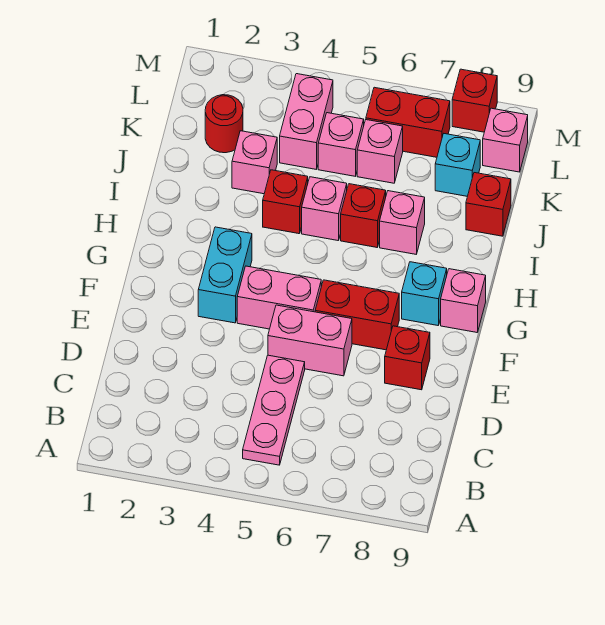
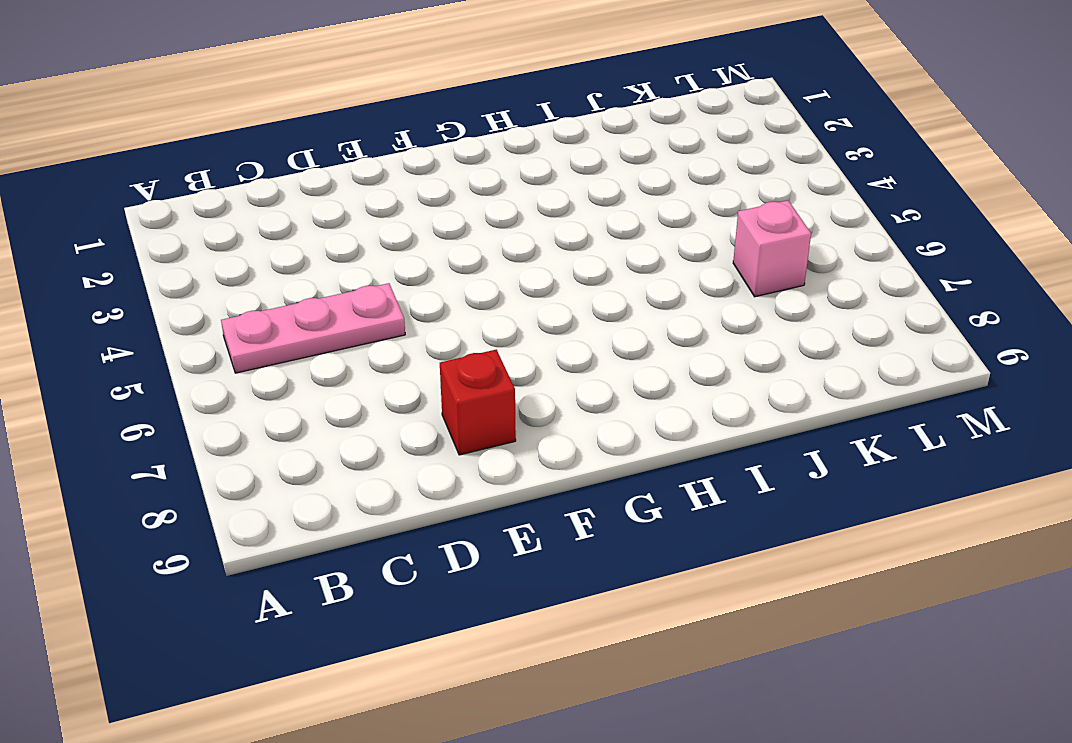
none -> pink 1x2 brick [268,305,352,376]
none -> cyan 1x2 brick [198,227,252,323]
none -> pink 1x2 brick [237,266,321,329]

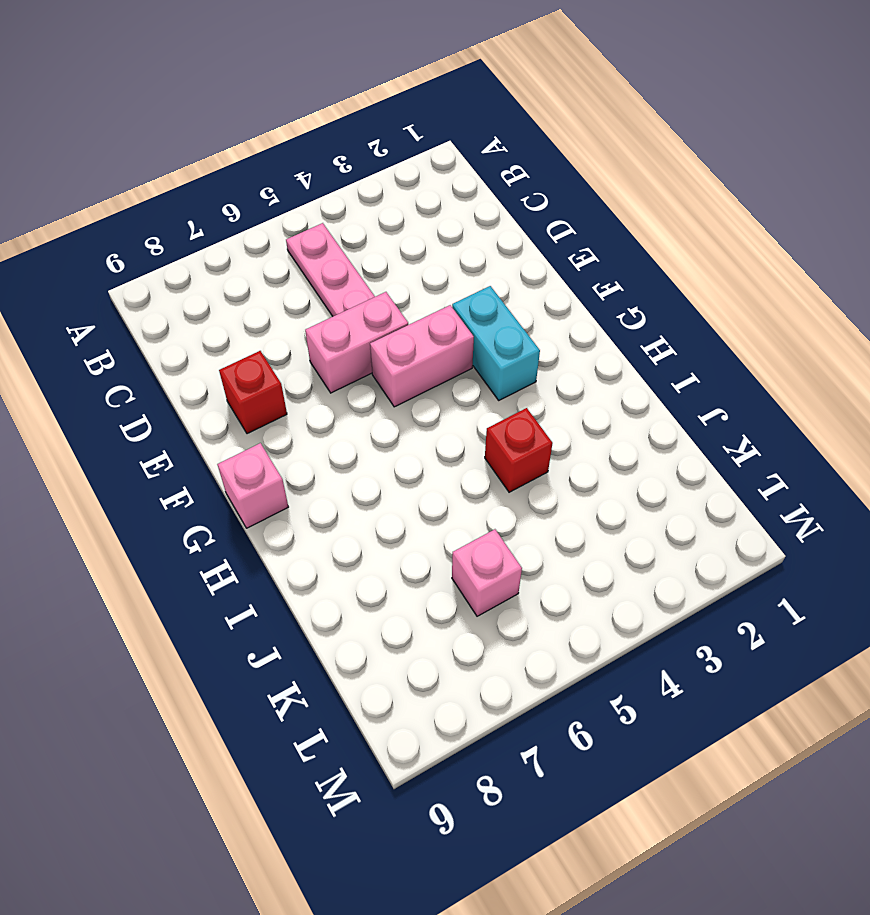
none -> red 1x2 brick [315,280,399,350]
none -> cyan 1x1 brick [402,262,447,325]
none -> pink 1x1 brick [302,177,347,241]

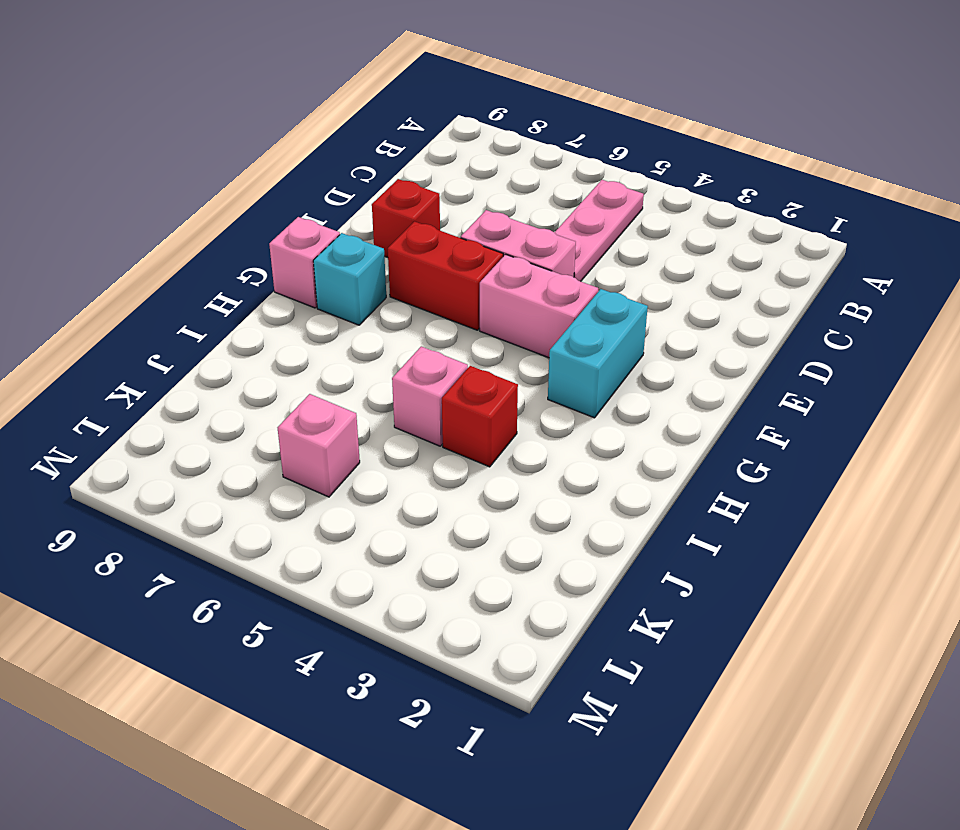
none -> red 1x1 brick [341,184,386,247]
none -> pink 1x1 brick [380,191,425,254]
none -> pink 1x1 brick [232,131,277,194]

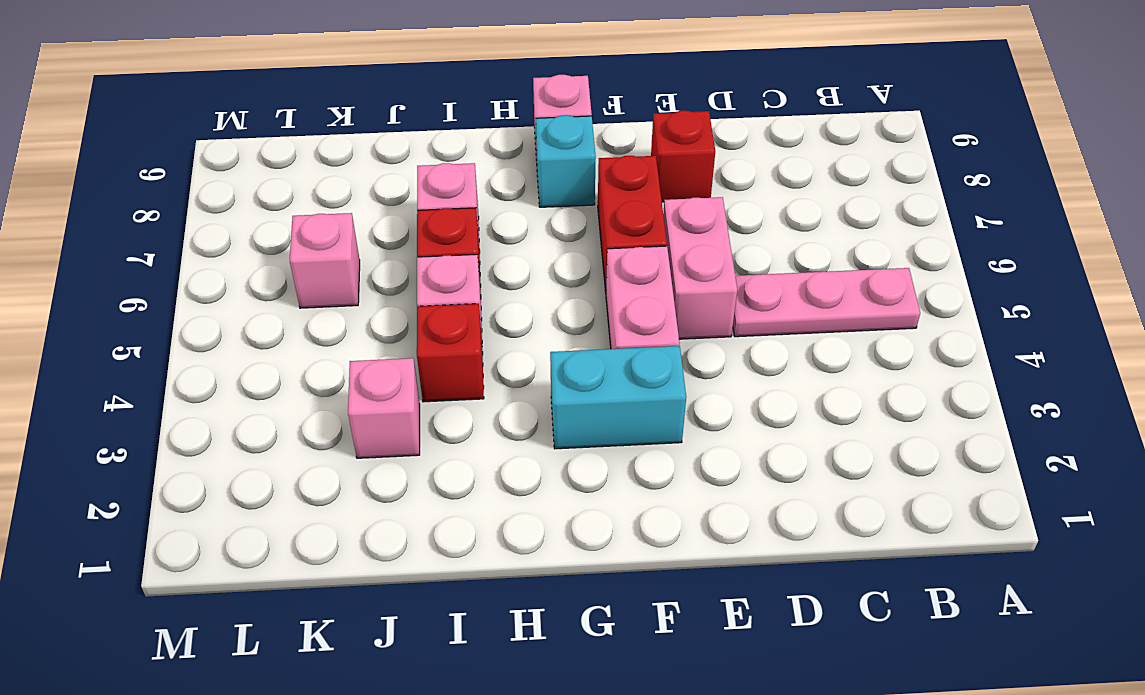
none -> red 1x1 brick [466,173,511,236]
none -> red 1x1 round brick [205,95,243,153]
none -> pink 1x2 brick [280,74,333,169]

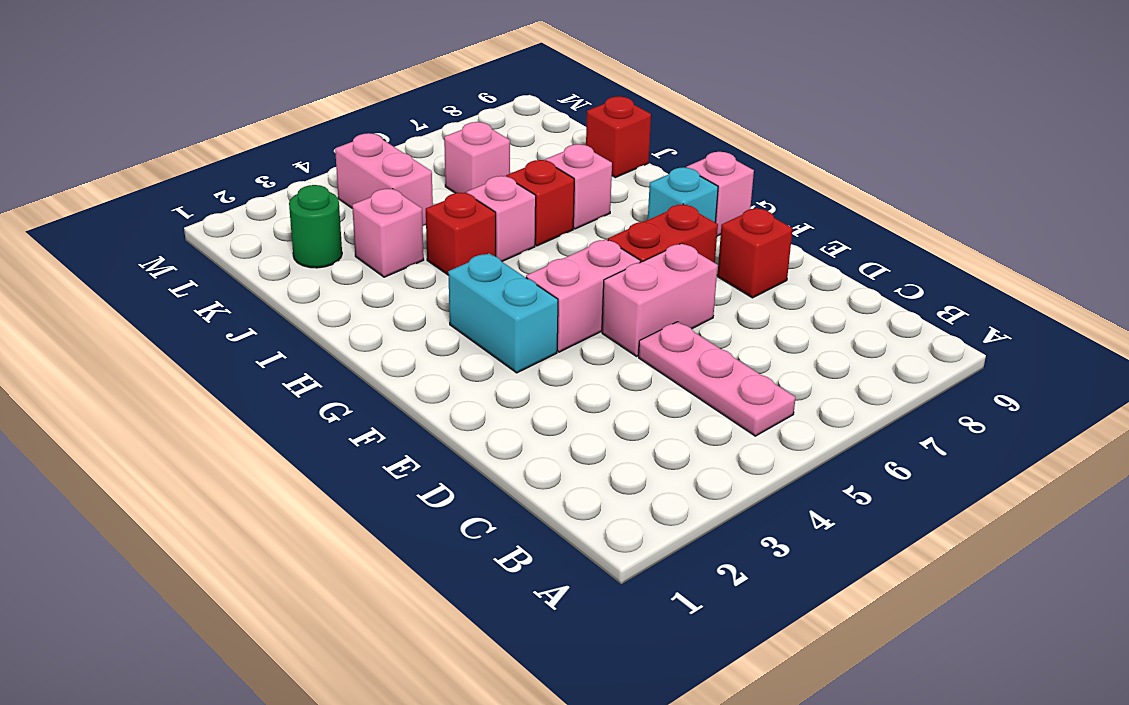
green 1x1 round brick [289,185,342,268] -> red 1x1 round brick [205,95,243,153]
none -> pink 1x1 brick [318,113,364,176]
none -> cyan 1x1 brick [435,134,480,196]
none -> red 1x2 brick [366,87,450,157]

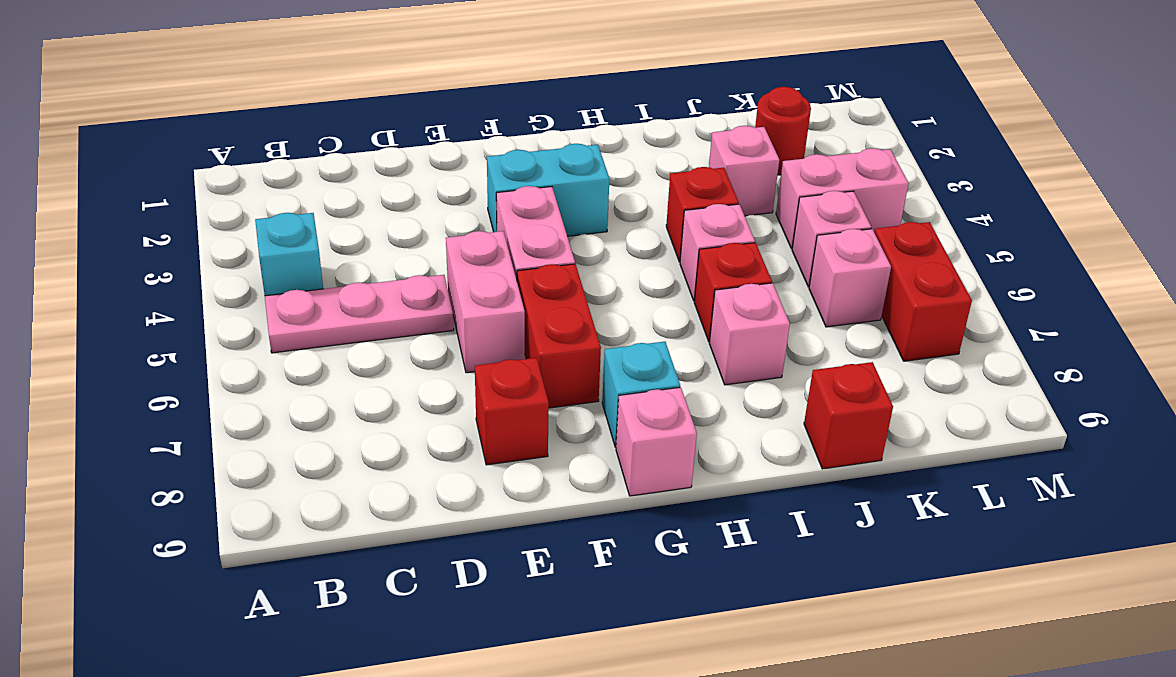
cyan 1x1 brick [255,213,323,296] -> cyan 1x1 brick moved to [435,134,480,196]
none -> pink 1x1 brick [483,108,528,172]
none -> red 1x1 brick [452,69,497,132]

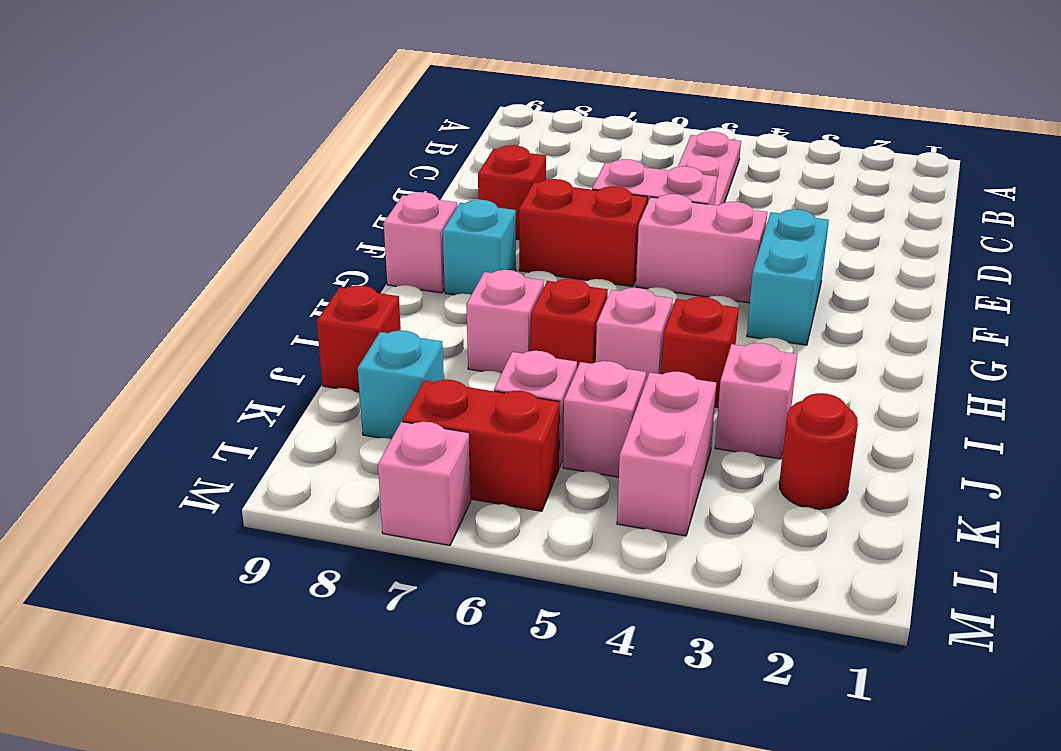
pink 1x1 brick [378,422,471,545] -> pink 1x1 brick moved to [483,108,528,172]
none -> red 1x1 brick [452,69,497,132]

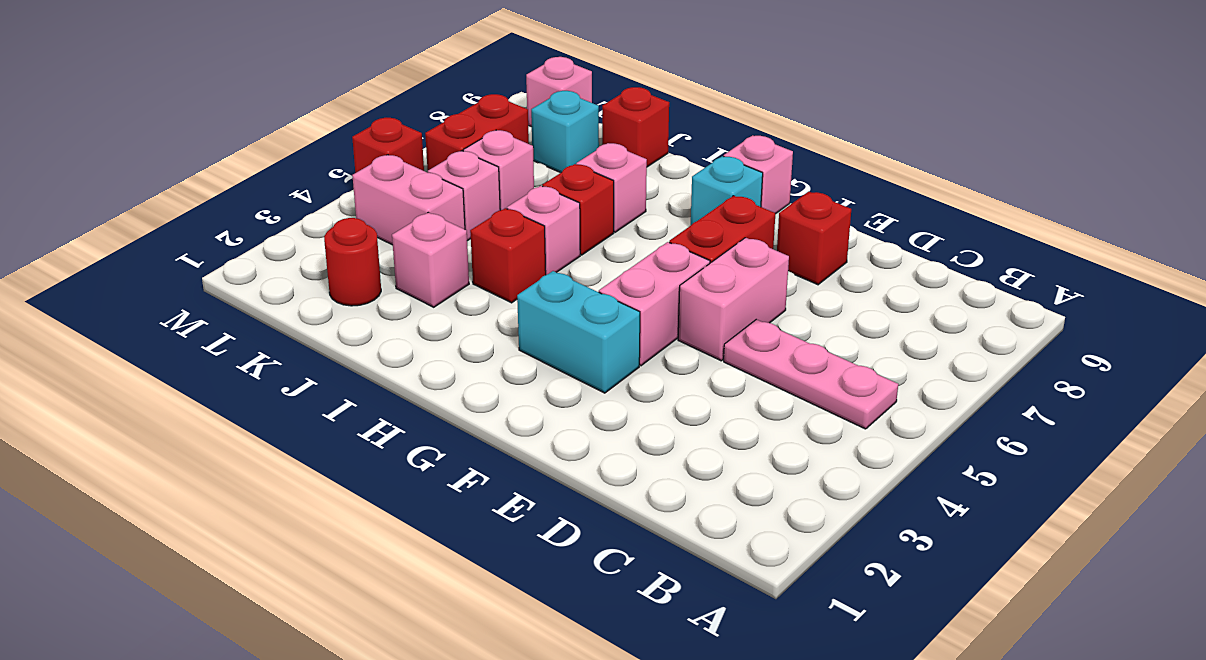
red 1x1 brick [352,118,424,173] -> red 1x1 brick moved to [452,69,497,132]

